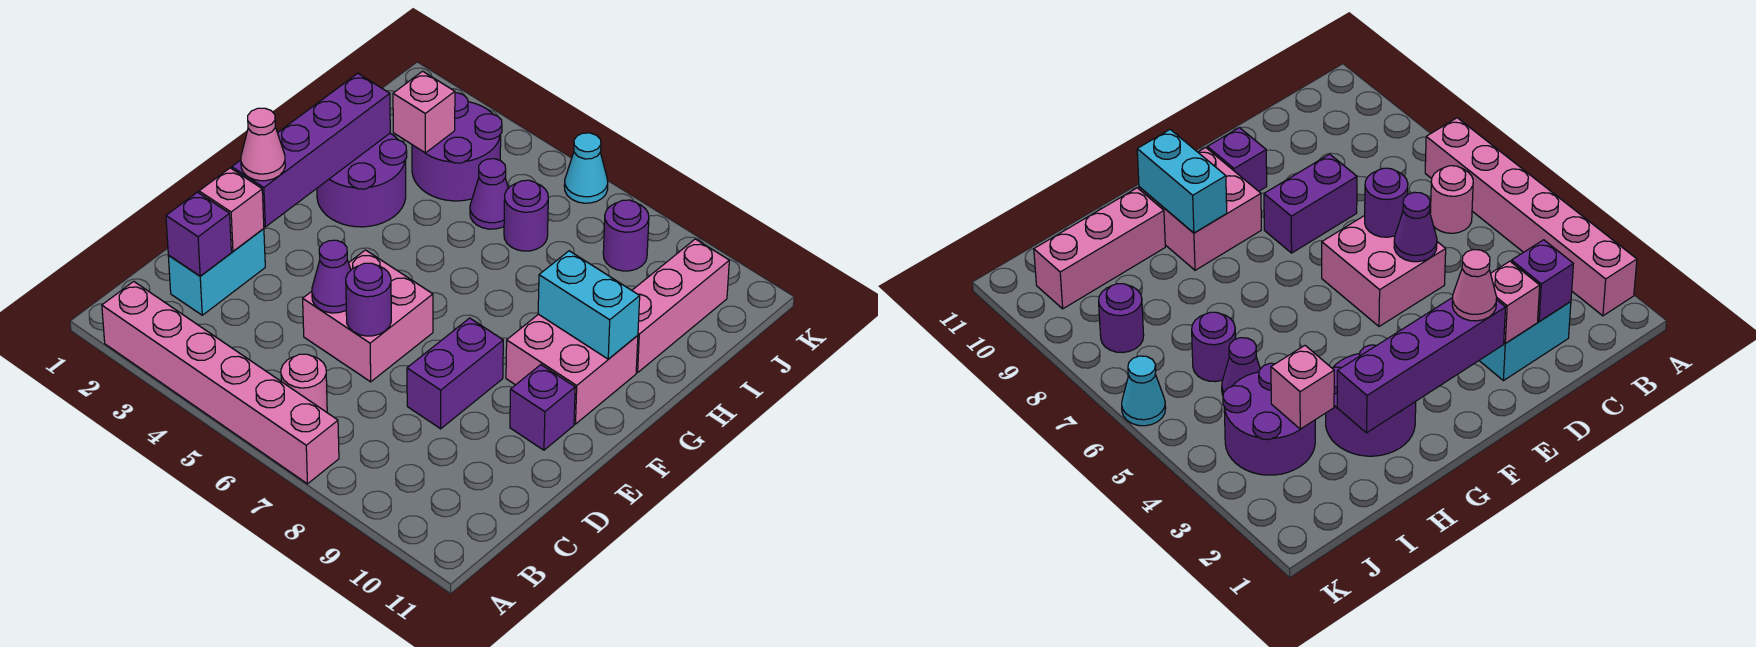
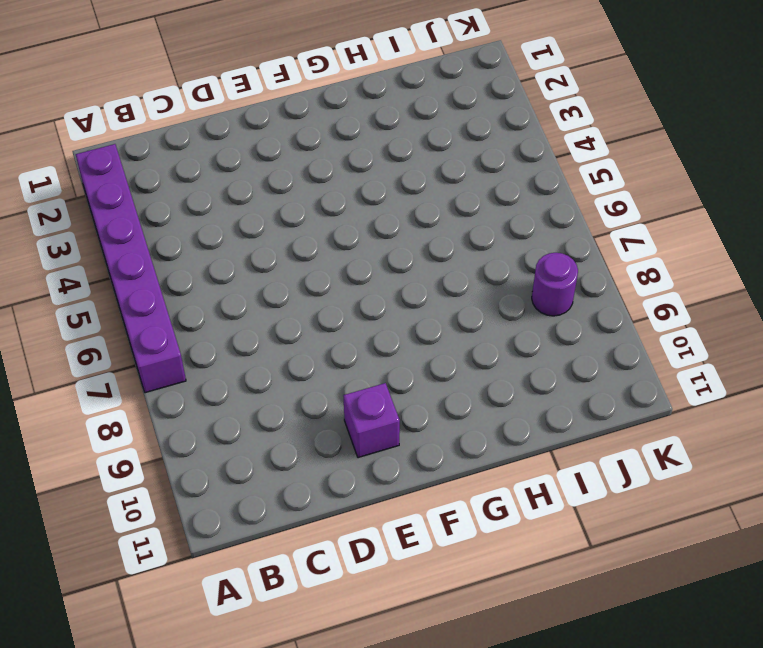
purple 1x6 brick [76,144,186,393] -> pink 1x6 brick [102,281,339,484]
none -> pink 1x1 round brick [281,354,327,412]
none -> cyan 1x2 brick [168,229,265,315]
none -> pink 2x2 brick [303,250,433,382]

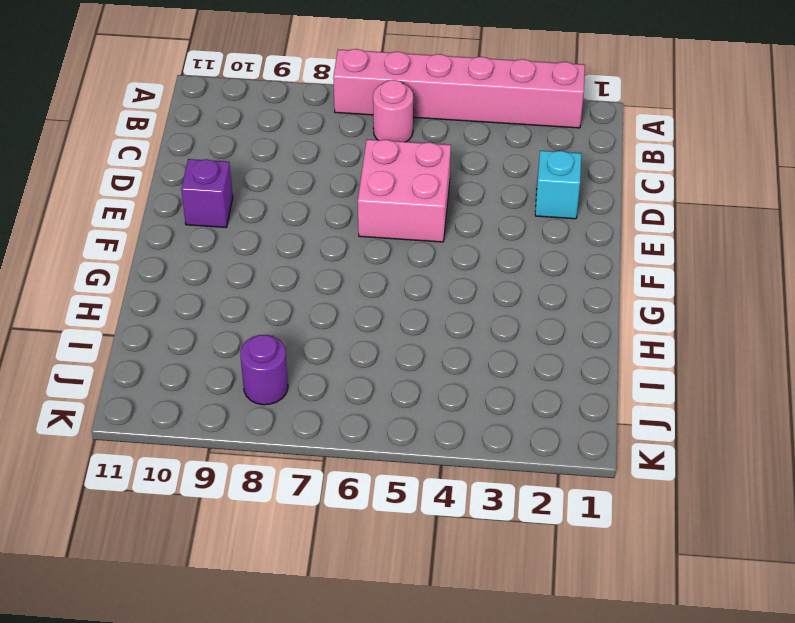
cyan 1x1 brick [535,151,581,219] -> cyan 1x2 brick [168,229,265,315]
none -> purple 1x2 brick [407,318,503,429]
none -> pink 2x2 brick [506,314,638,424]
none -> purple 2x2 round brick [317,133,407,227]

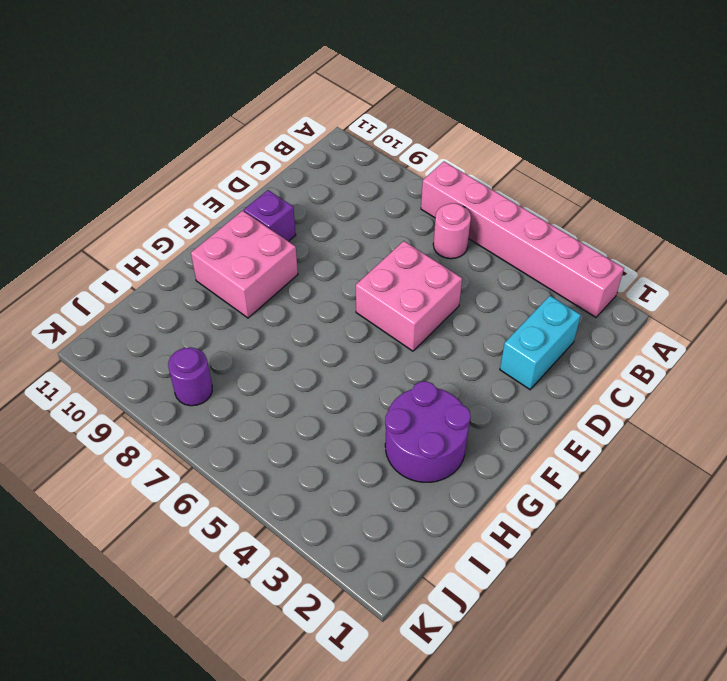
none -> purple 1x2 brick [407,318,503,429]
none -> pink 1x3 brick [632,239,729,373]
none -> purple 2x2 round brick [412,93,502,201]

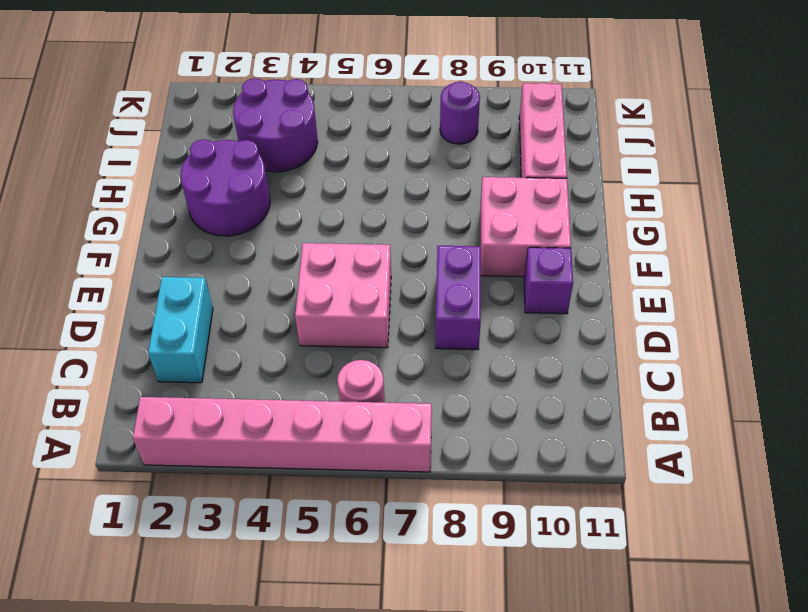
none -> purple 1x1 cone [470,159,508,229]
none -> purple 1x1 round brick [504,180,548,251]
none -> cyan 1x1 cone [564,133,608,203]

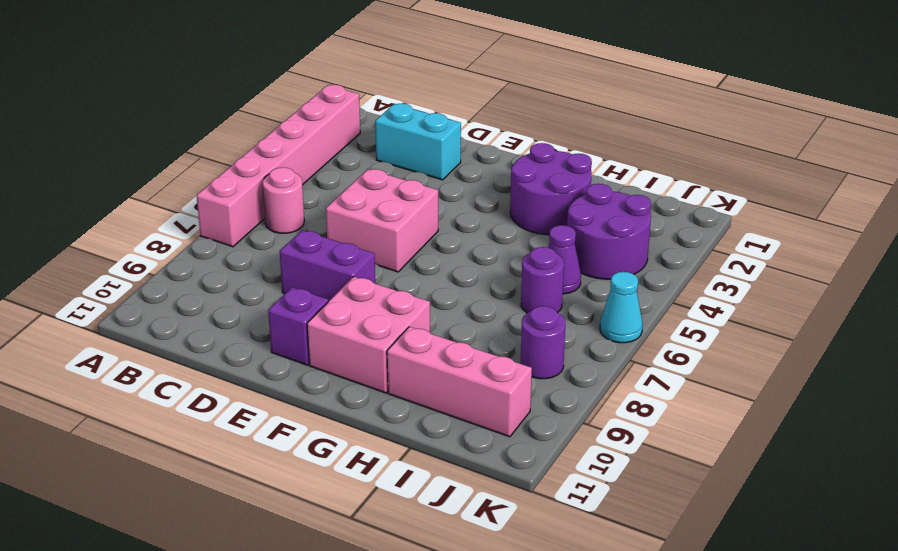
none -> purple 1x1 brick [166,192,231,276]
none -> pink 1x1 brick [199,168,264,251]
none -> purple 1x1 cone [312,240,351,313]

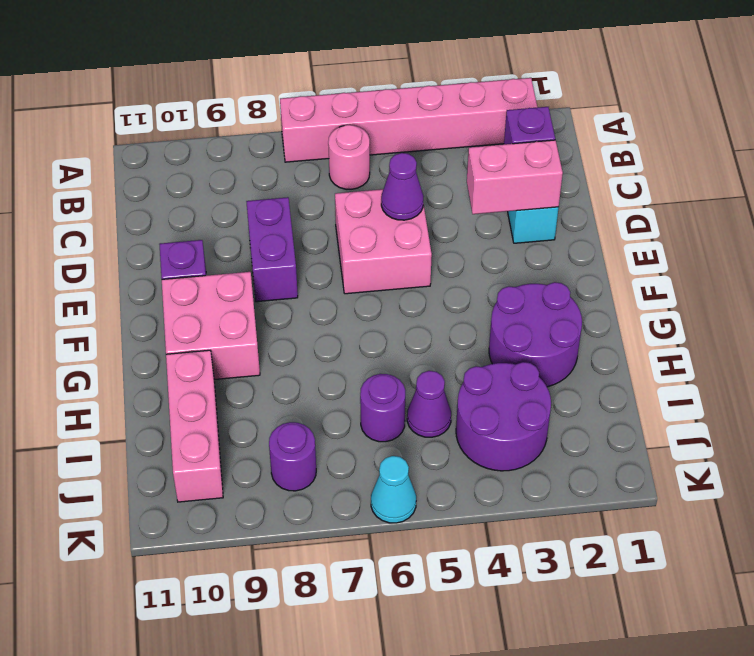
pink 1x2 brick [467,140,563,214] -> pink 1x1 brick [199,168,264,251]
none -> purple 1x1 round brick [346,263,391,336]
none -> purple 1x4 brick [232,73,390,227]
none -> cyan 1x2 brick [538,251,640,359]

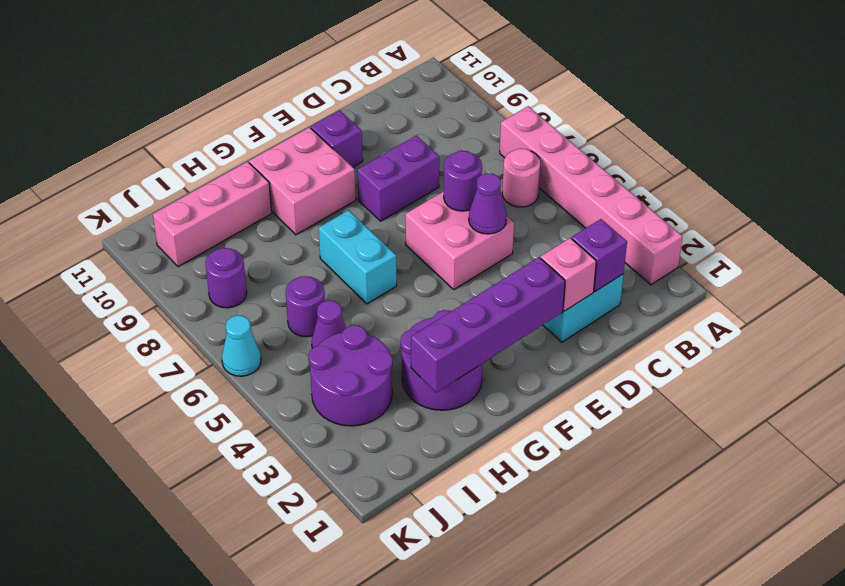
cyan 1x2 brick [319,210,397,304] -> cyan 1x2 brick moved to [538,251,640,359]
none -> pink 1x1 brick [393,71,455,153]
none -> pink 1x1 cone [241,108,285,181]

